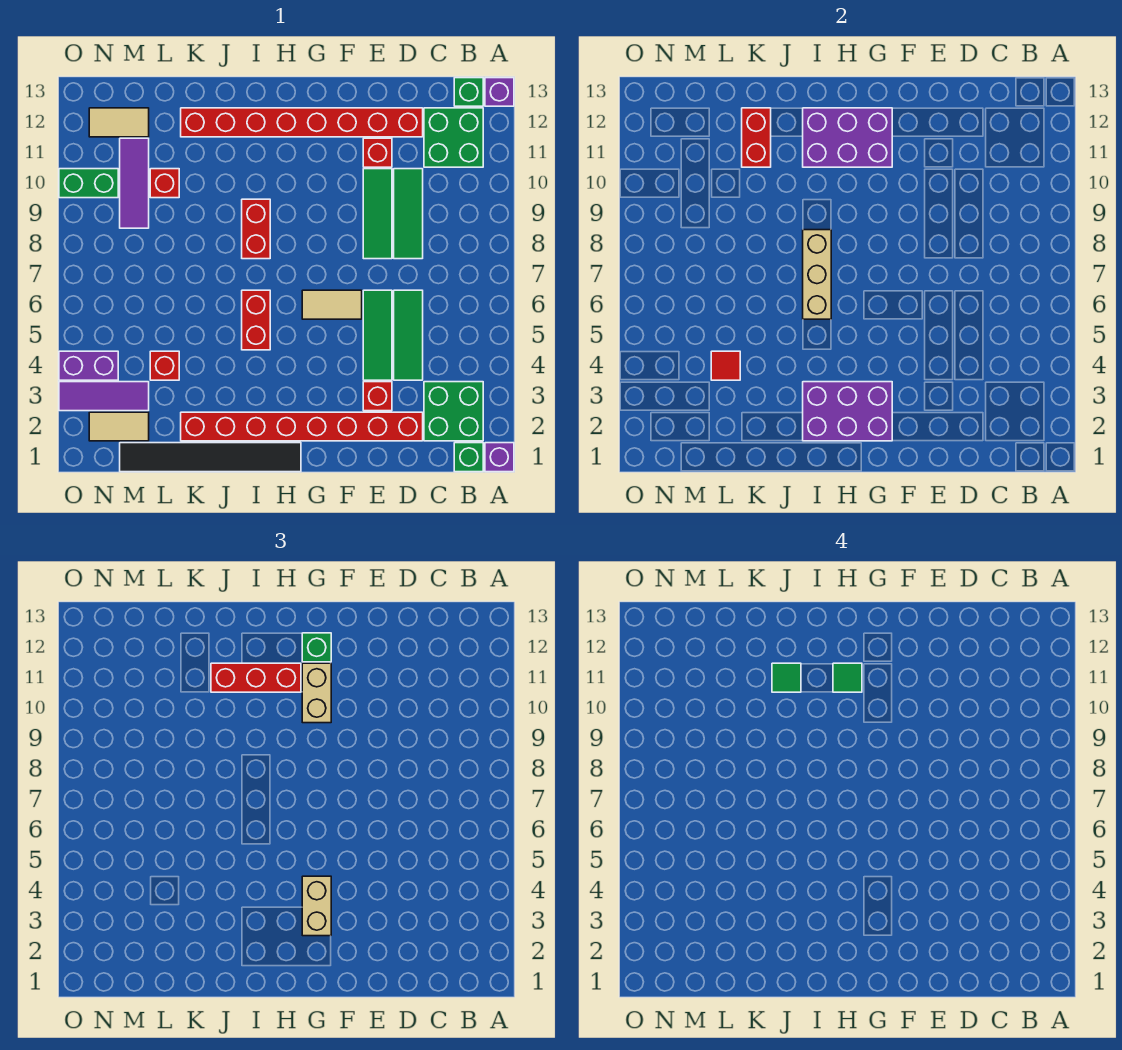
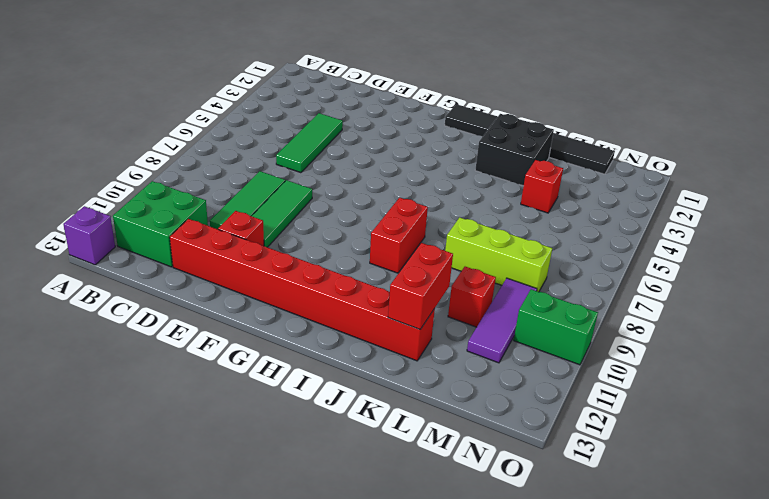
black 2x2 brick [475,114,554,186] -> red 1x8 brick [181,412,423,441]
lime 1x3 brick [445,217,552,292] -> none
none -> purple 1x1 brick [485,443,514,472]
none -> green 1x1 brick [454,443,483,472]
none -> green 2x2 brick [424,382,483,441]
none -> green 1x1 brick [454,78,483,106]

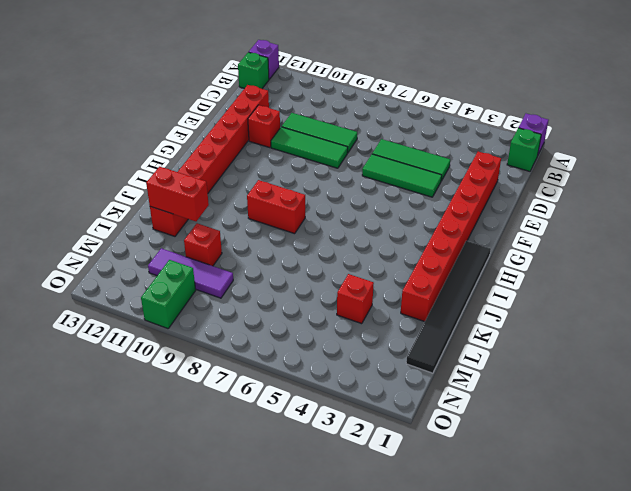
none -> green 2x2 brick [424,382,483,441]
none -> green 2x2 brick [424,108,483,167]
none -> red 1x1 brick [363,382,392,411]
none -> tan 1x2 tile [302,290,362,319]

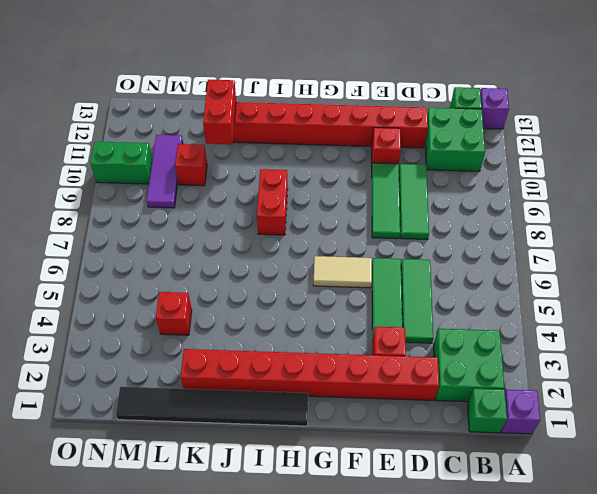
none -> red 1x2 brick [242,290,270,350]
none -> tan 1x2 tile [89,412,149,441]
none -> purple 1x3 tile [59,382,149,411]
none -> tan 1x2 tile [89,108,149,137]

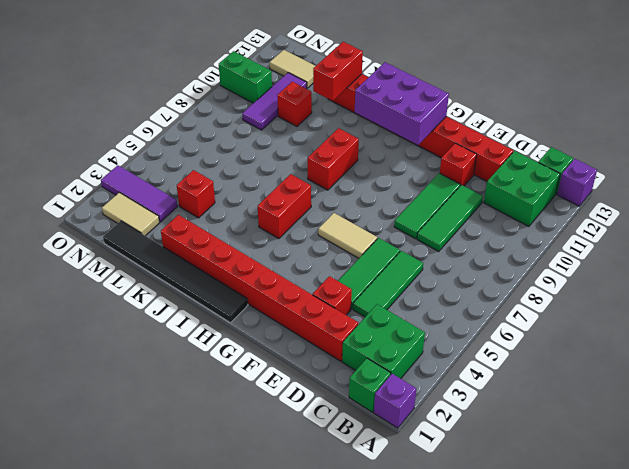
none -> purple 1x2 brick [59,351,118,380]
none -> purple 2x3 brick [803,382,892,441]
none -> tan 1x3 brick [803,230,831,319]
none -> red 1x1 tile [711,351,740,380]

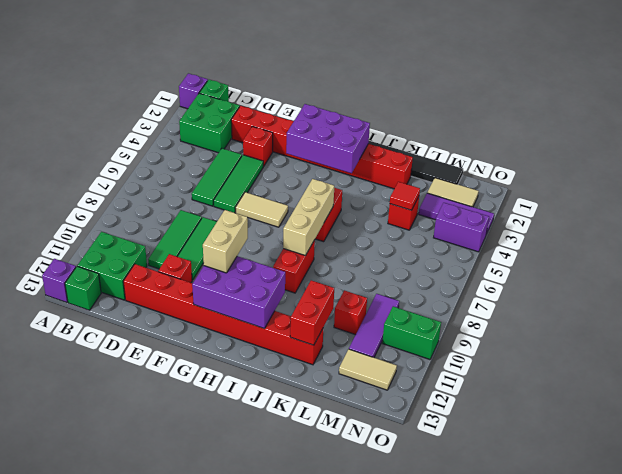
none -> tan 1x2 brick [302,876,331,936]
none -> green 1x1 brick [302,633,331,662]
none -> red 1x3 brick [211,663,301,692]
none -> green 1x1 tile [833,663,862,692]

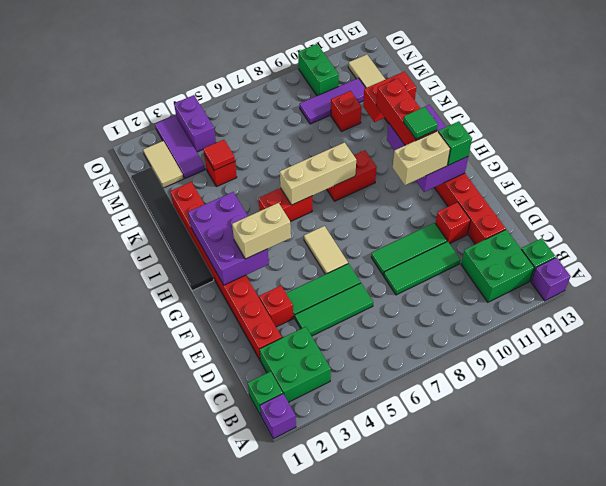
none -> green 1x1 tile [772,663,801,692]

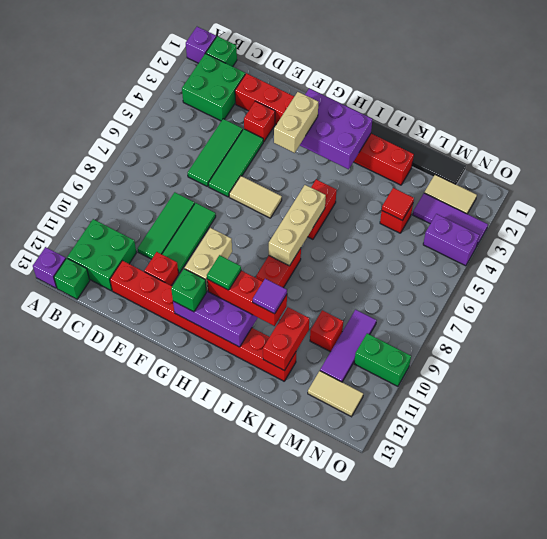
purple 1x1 tile [253,279,287,314] -> green 1x1 tile [772,663,801,692]

